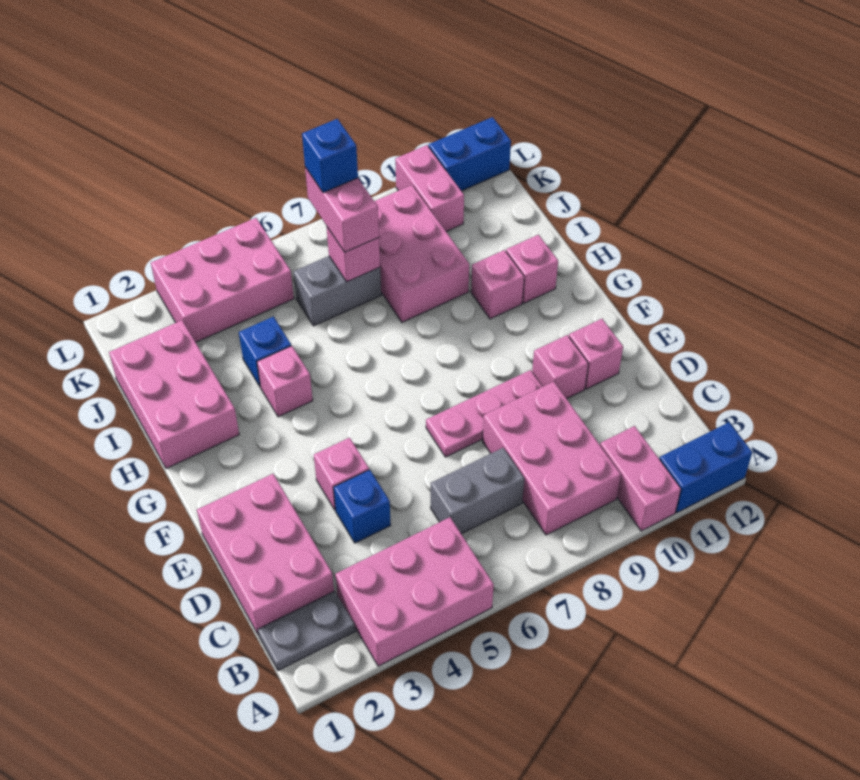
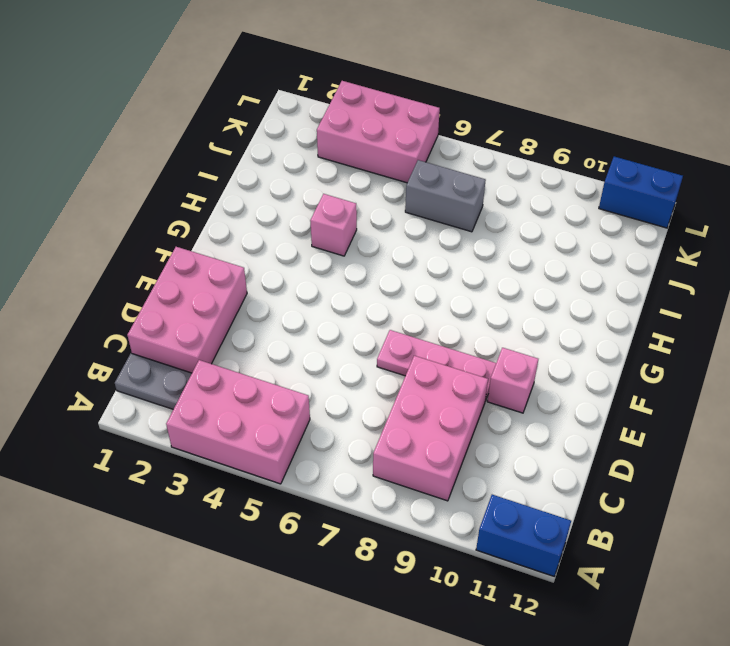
none -> pink 1x2 brick [600,426,681,531]
none -> grey 1x2 brick [431,448,524,534]
none -> blue 1x1 brick [334,470,391,543]

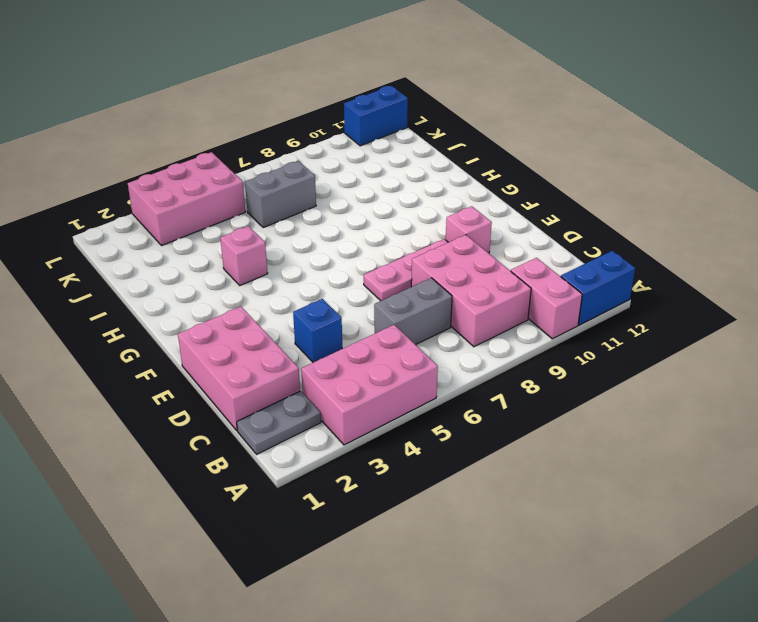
none -> pink 1x1 brick [314,438,369,510]
none -> pink 1x1 brick [569,319,623,389]
none -> pink 2x3 brick [109,320,239,468]

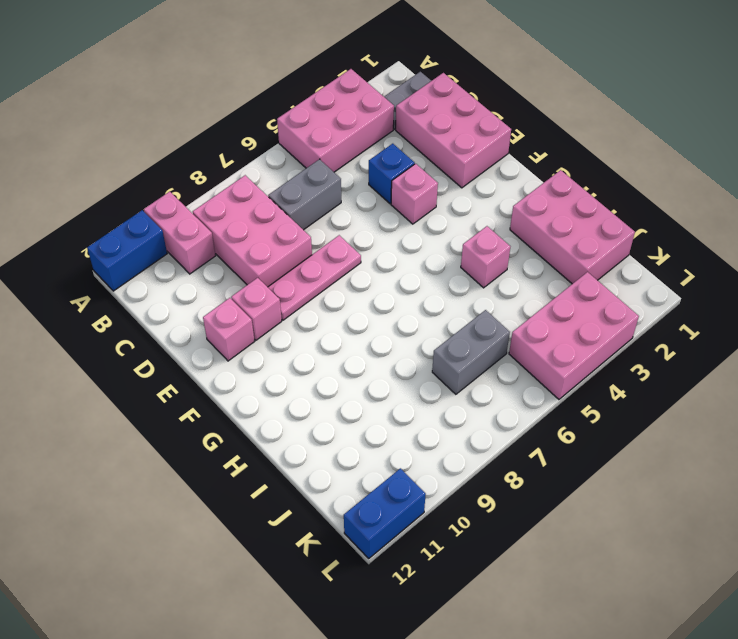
none -> pink 1x1 brick [471,250,524,319]
none -> pink 1x1 brick [506,235,558,303]
none -> blue 1x1 brick [239,317,291,387]

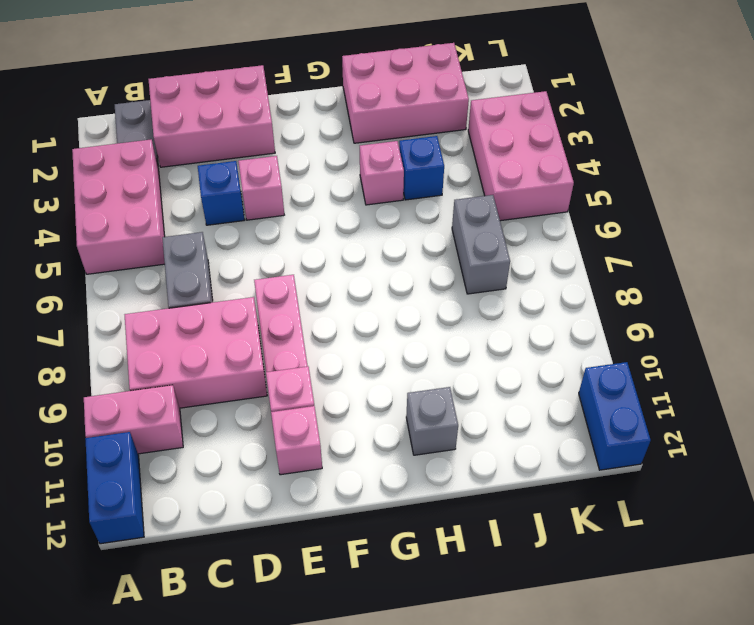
grey 1x1 brick [406,387,458,455] -> pink 1x1 brick [506,235,558,303]
none -> pink 1x1 brick [471,250,524,319]
none -> pink 2x3 brick [374,185,469,322]
none -> pink 1x2 brick [395,145,464,231]

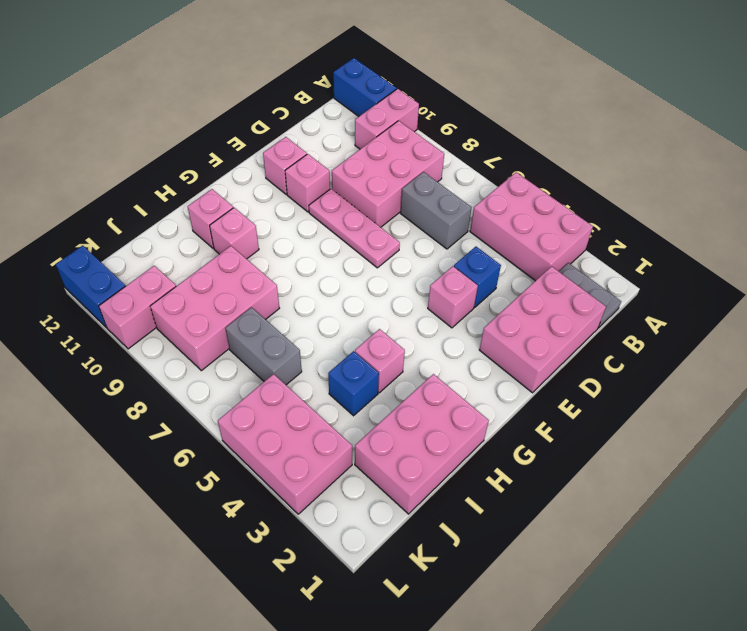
none -> pink 1x1 brick [327,227,380,282]
none -> pink 1x2 brick [305,167,379,252]
none -> blue 1x1 brick [302,119,358,193]

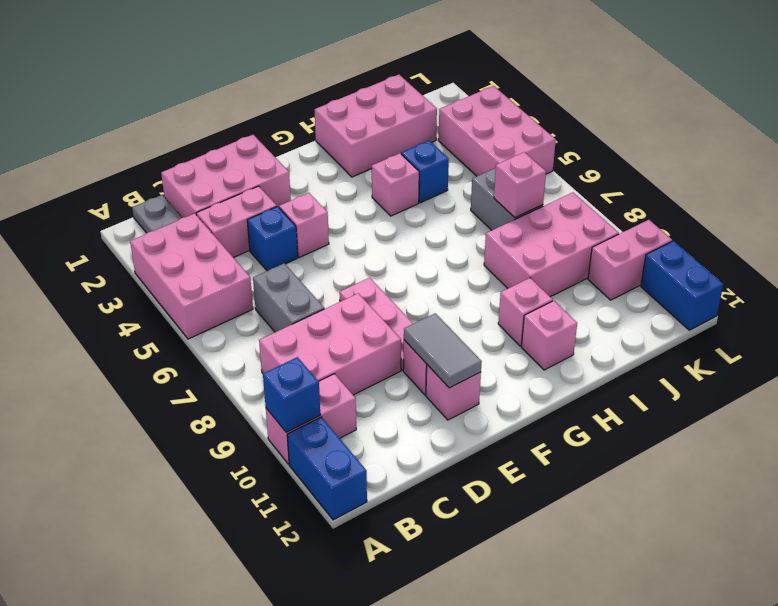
blue 1x1 brick [263,357,320,432] -> blue 1x1 brick moved to [302,119,358,193]
pink 1x2 brick [196,186,277,258] -> pink 1x2 brick moved to [305,167,379,252]
grey 1x2 tile [404,313,482,388] -> none

